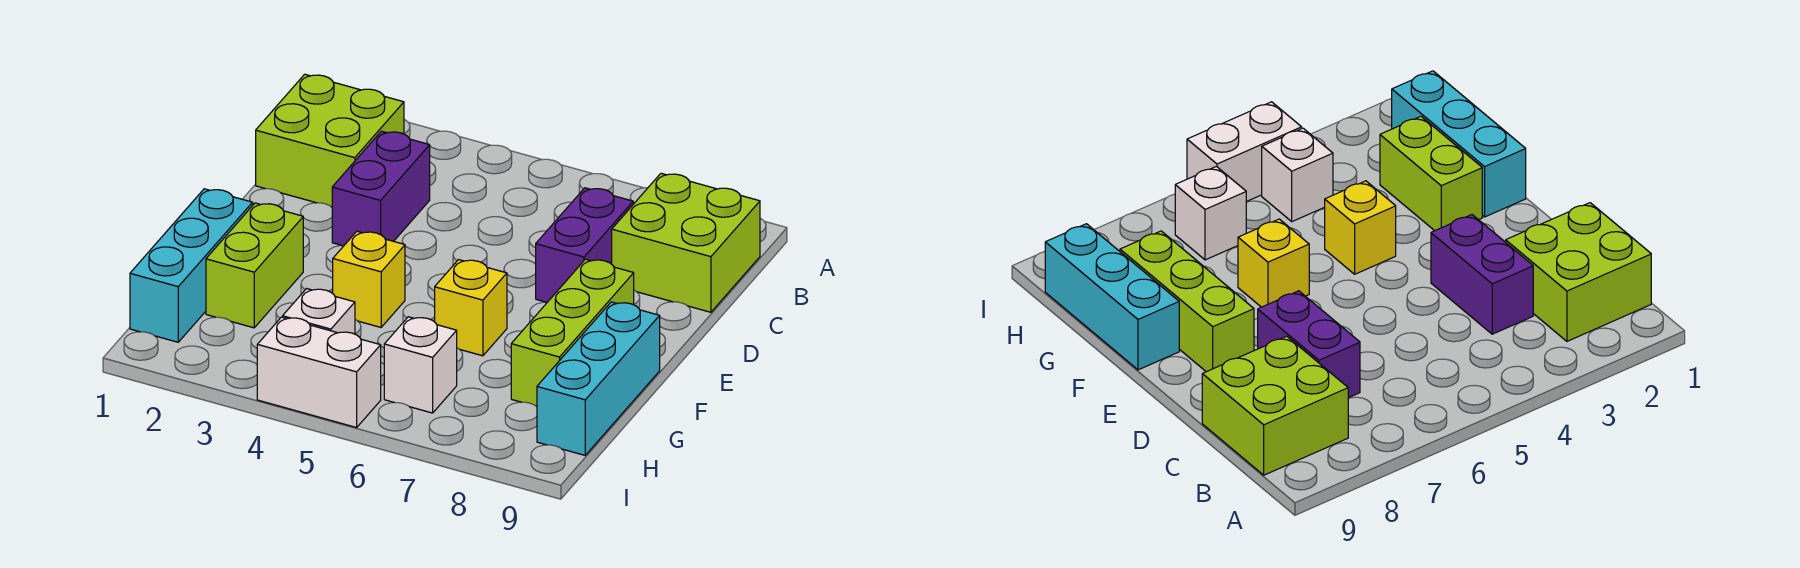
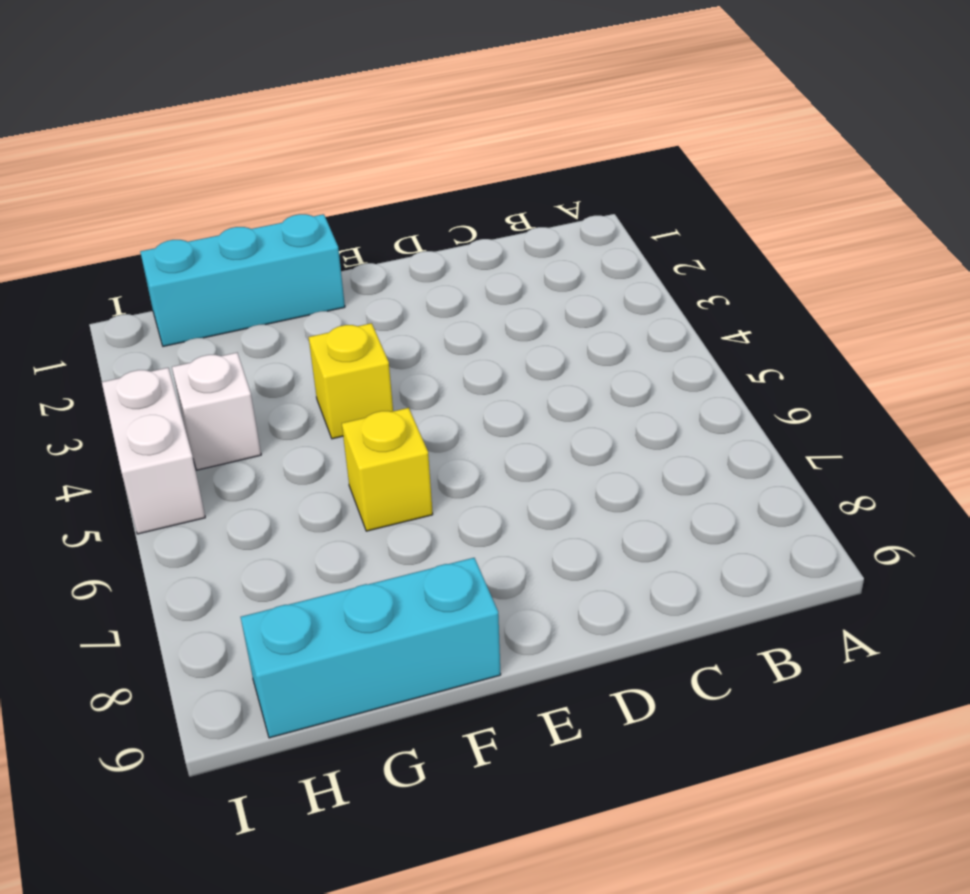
none -> lime 2x2 brick [256,74,404,207]
none -> lime 2x2 brick [612,173,760,312]
none -> purple 1x2 brick [332,131,430,246]

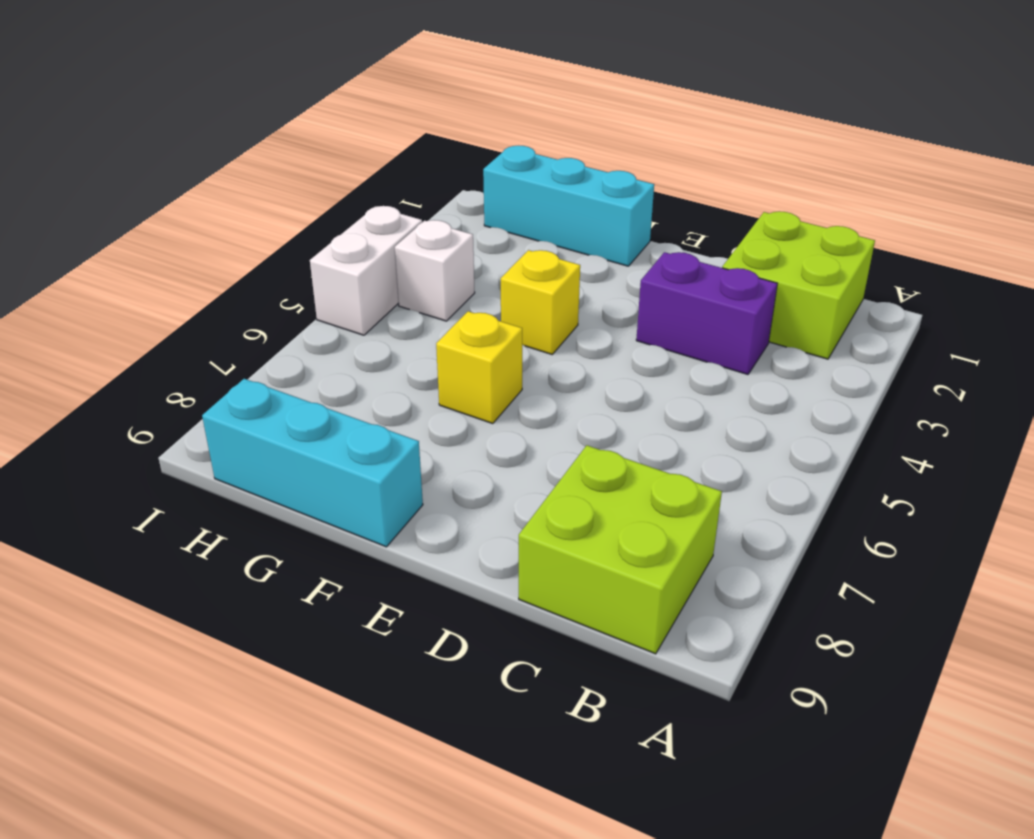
none -> purple 1x2 brick [536,188,633,302]
none -> lime 1x3 brick [511,259,634,407]
none -> lime 1x2 brick [206,203,303,328]

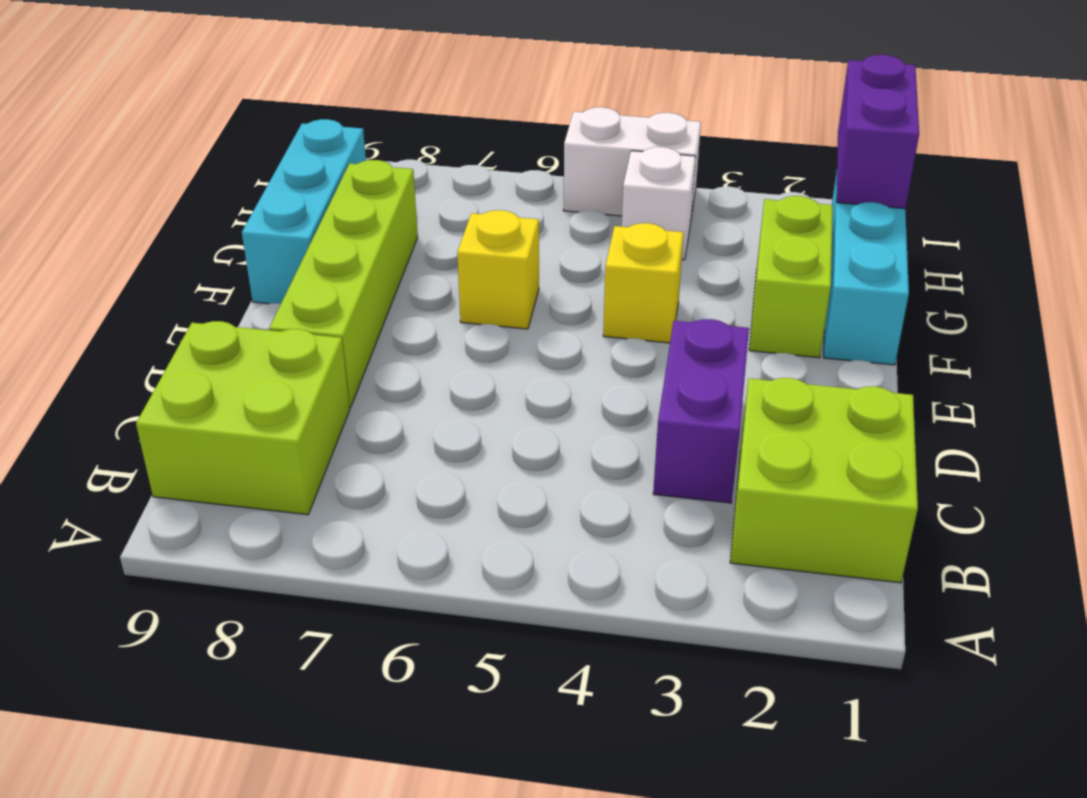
lime 1x4 brick [269,160,418,407] -> lime 1x3 brick [511,259,634,407]
purple 1x2 brick [836,55,919,209] -> purple 1x2 brick moved to [536,188,633,302]
none -> white 1x1 brick [384,317,457,413]

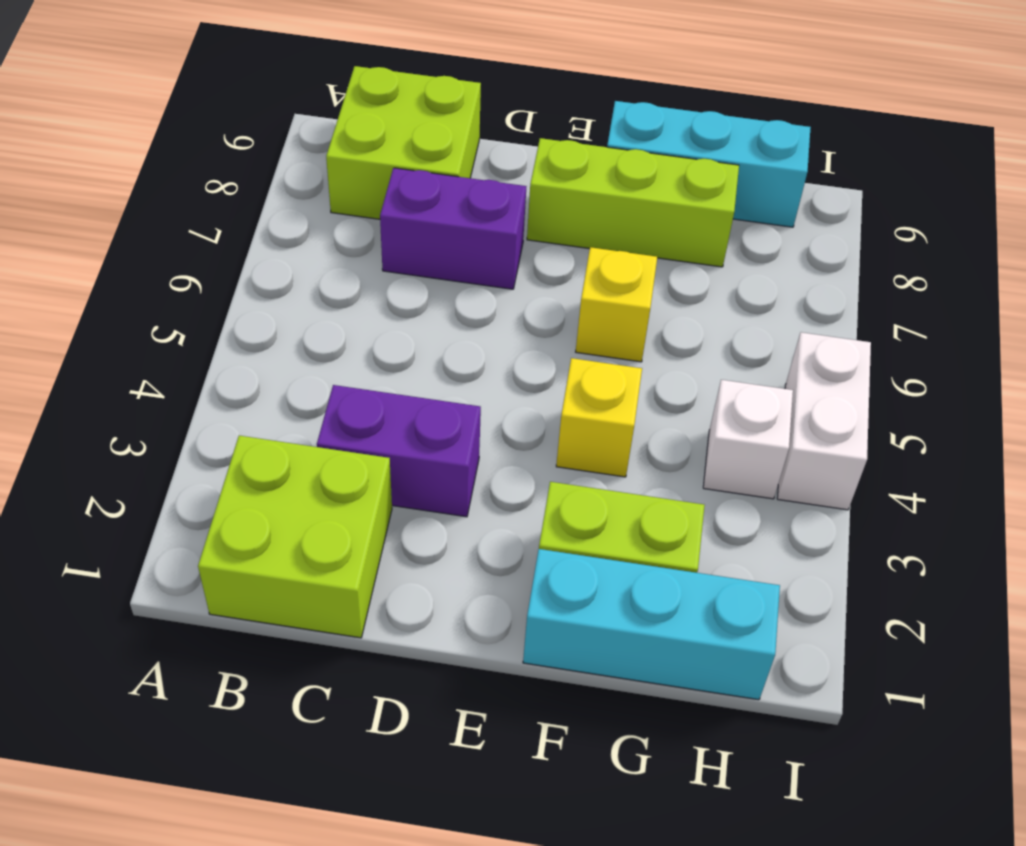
none -> white 1x1 brick [384,317,457,413]

